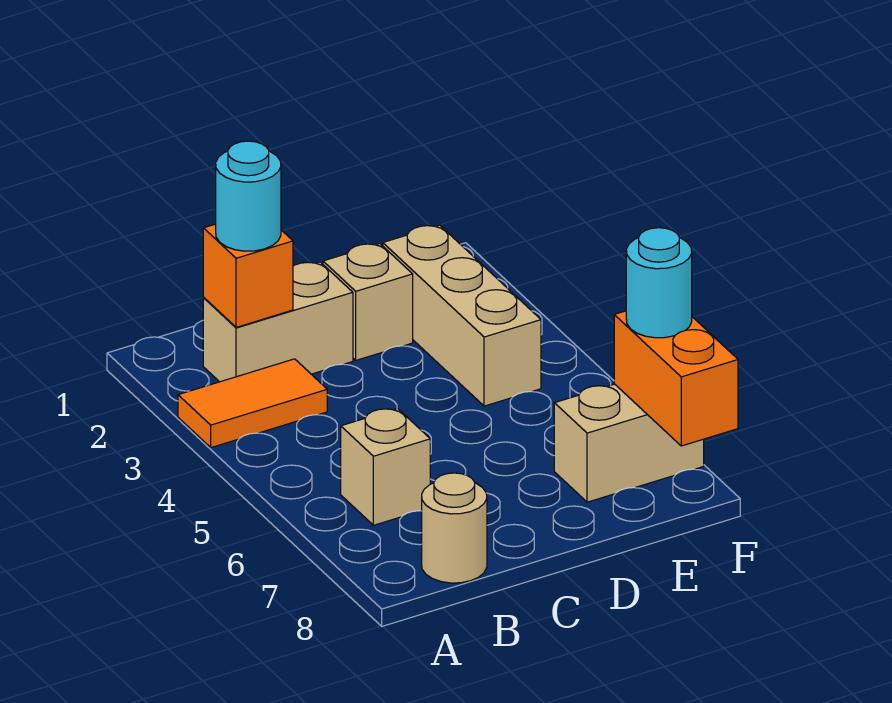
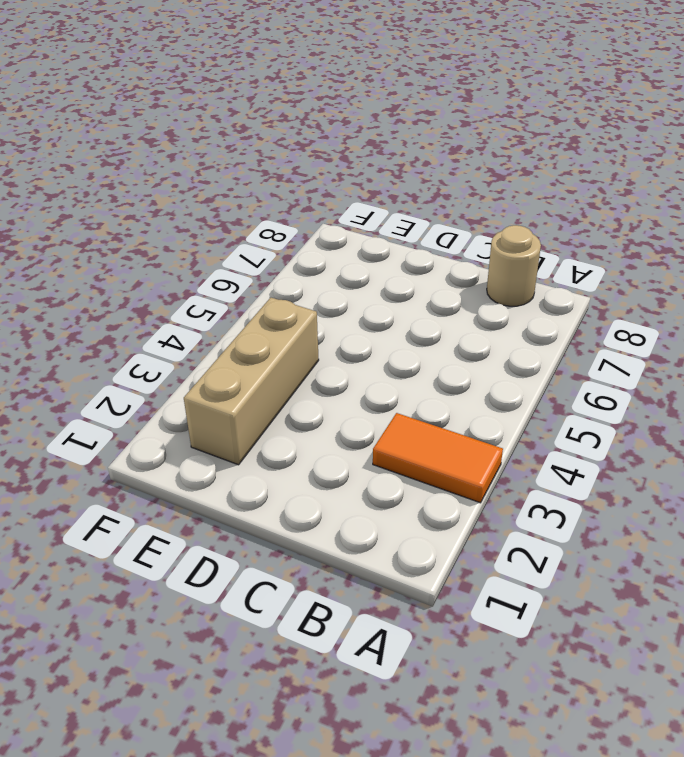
none -> tan 1x2 brick [203,262,353,382]
none -> tan 1x1 brick [341,408,430,525]

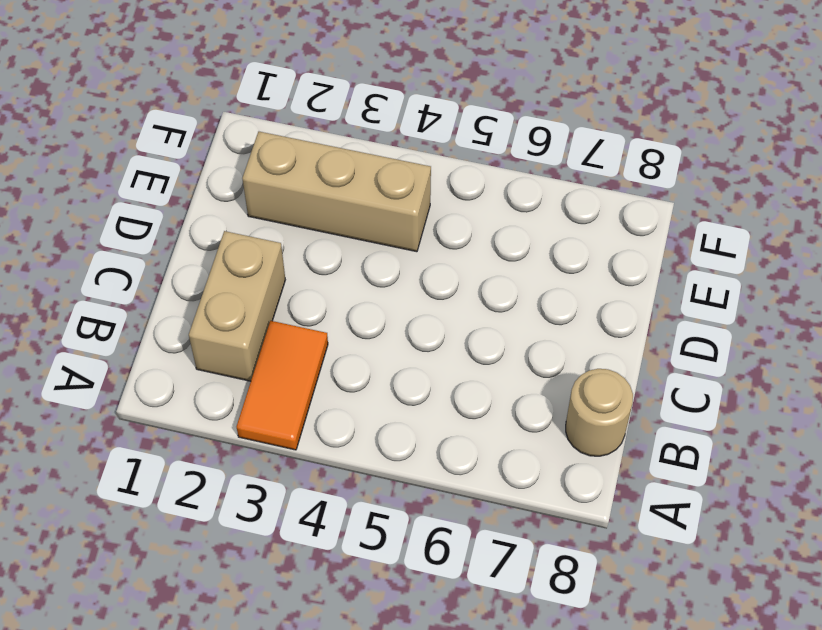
none -> tan 1x1 brick [341,408,430,525]
none -> tan 1x1 brick [323,244,413,360]

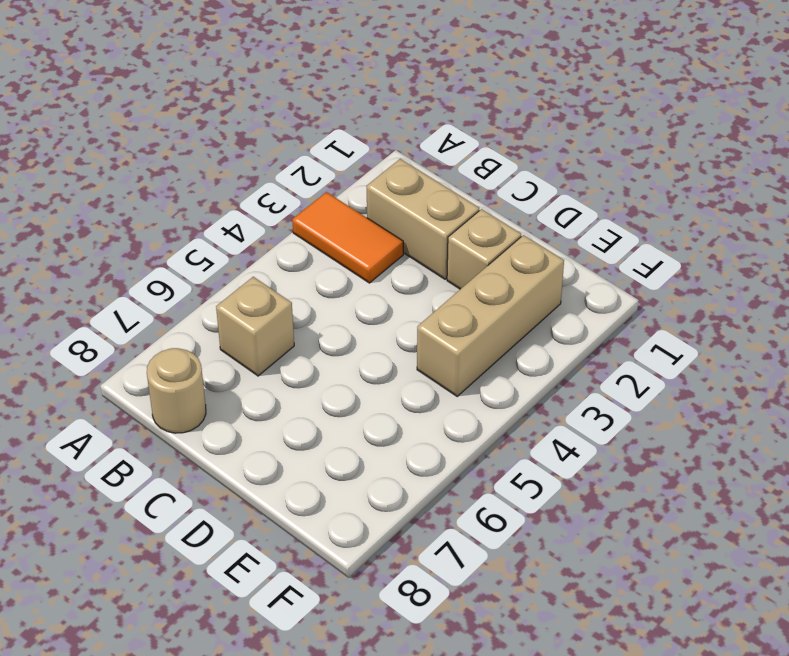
none -> tan 1x2 brick [554,384,704,502]
none -> orange 1x1 brick [203,224,293,327]

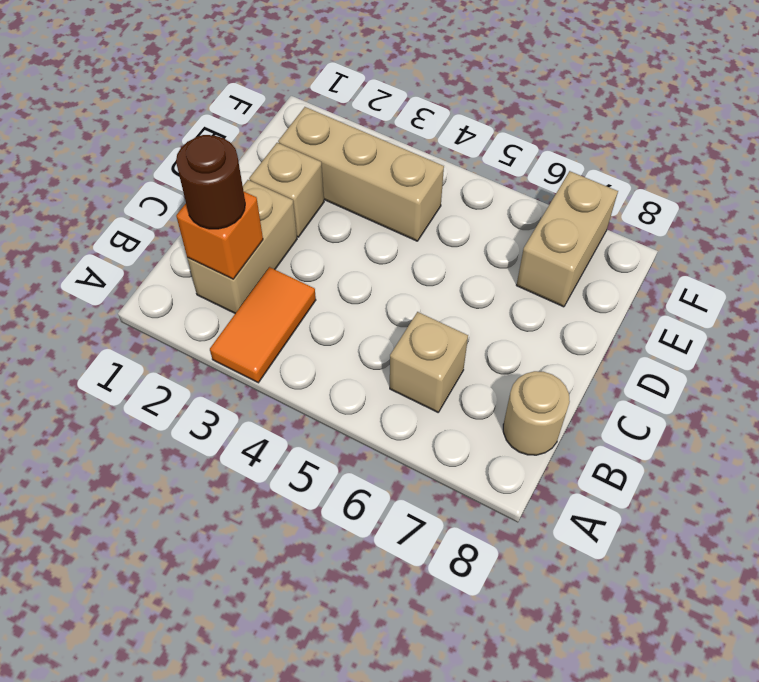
brown 1x1 round brick [176,135,245,229] -> cyan 1x1 round brick [216,141,281,251]
none -> orange 1x2 brick [614,311,738,446]
none -> cyan 1x1 round brick [626,228,692,338]

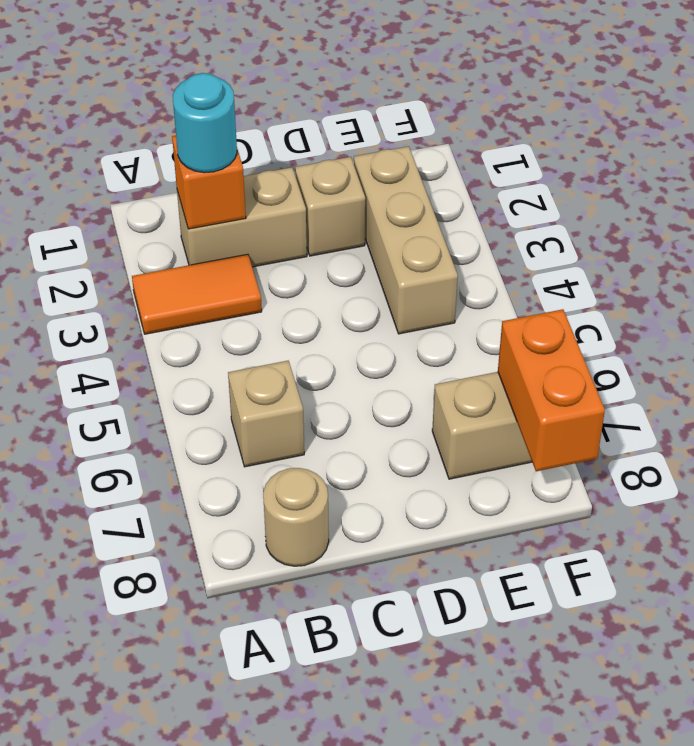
none -> cyan 1x1 round brick [626,228,692,338]

